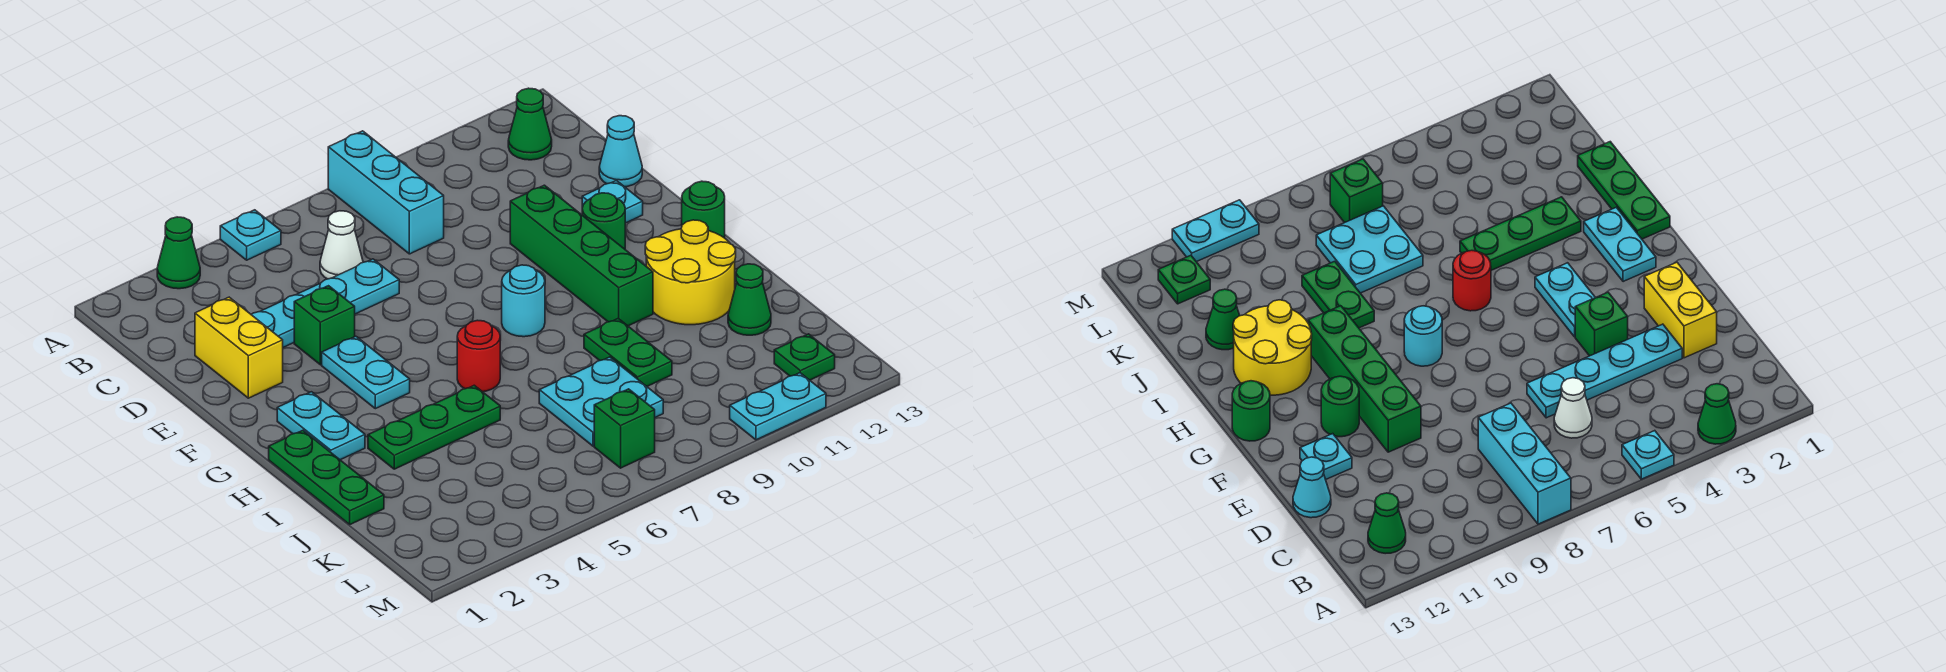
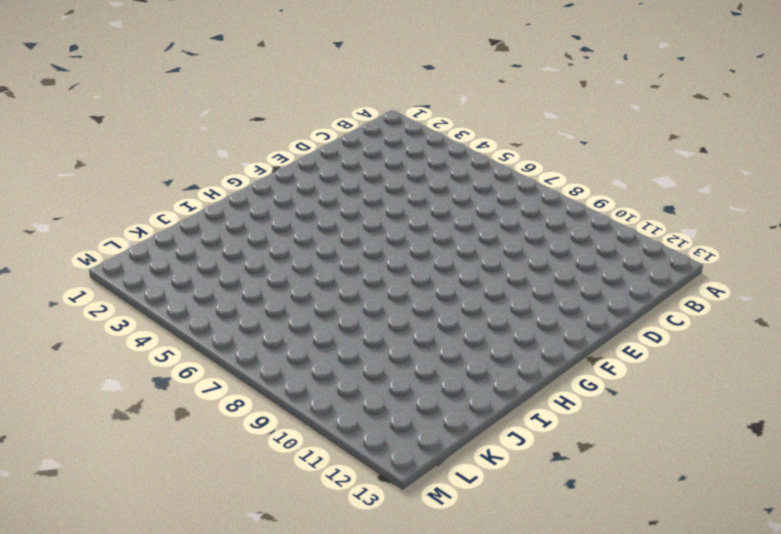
none -> green 1x1 cone [157,217,200,289]
none -> cyan 1x1 plate [220,210,281,260]
none -> cyan 1x3 brick [328,131,444,254]

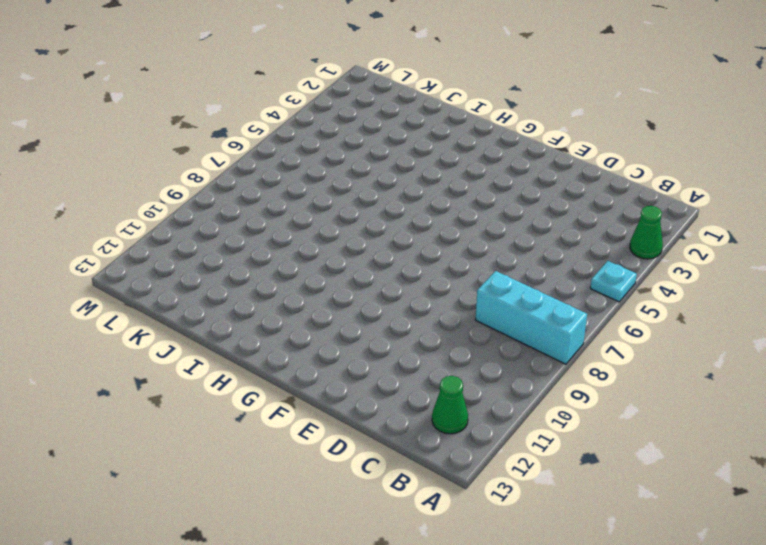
none -> white 1x1 cone [320,211,363,279]
none -> yellow 1x2 brick [195,297,283,398]
none -> cyan 1x4 plate [251,259,399,347]

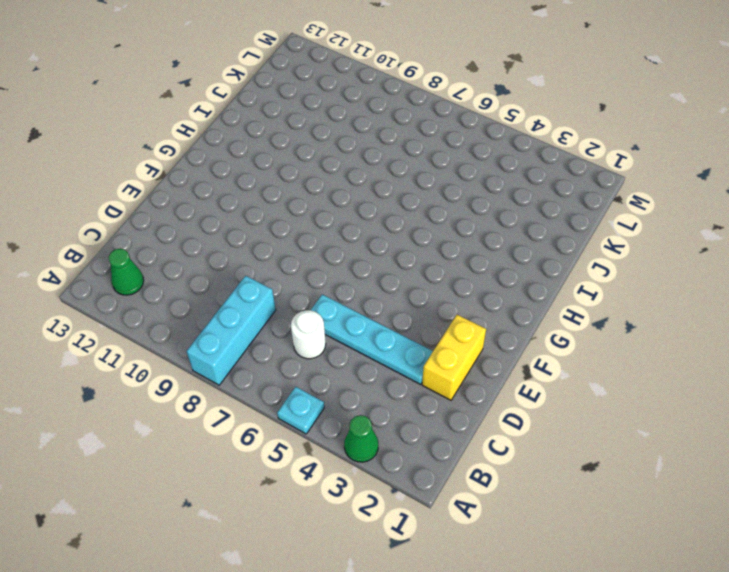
white 1x1 round brick [291,310,326,359] -> white 1x1 cone [320,211,363,279]
none -> cyan 1x1 cone [599,116,642,187]
none -> green 1x1 brick [294,286,355,365]
none -> green 1x4 brick [510,185,653,326]

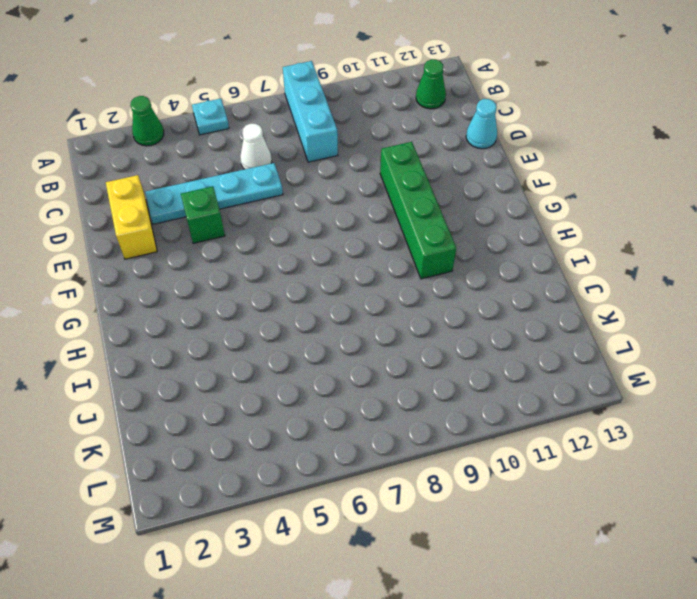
none -> cyan 1x1 plate [582,180,643,223]
none -> cyan 1x2 plate [322,336,410,409]
none -> green 1x1 round brick [582,193,625,249]

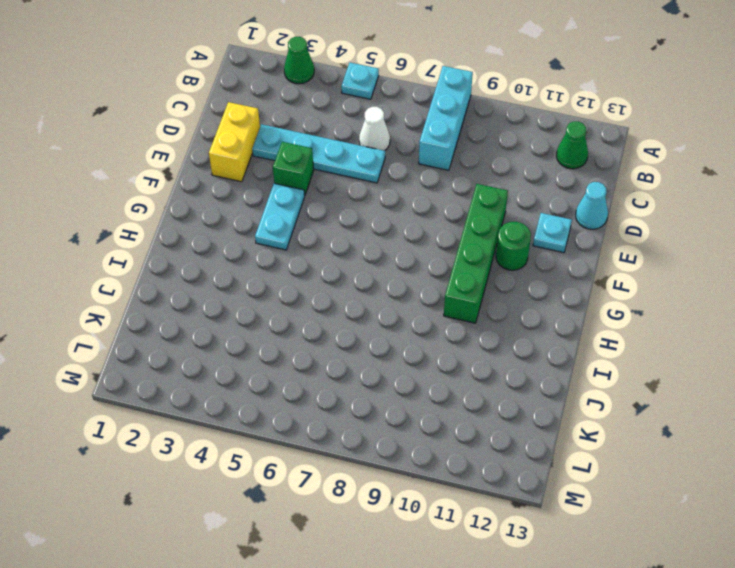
none -> cyan 1x2 plate [277,392,365,460]
none -> cyan 1x1 round brick [502,265,545,337]
none -> green 1x1 round brick [682,181,725,238]

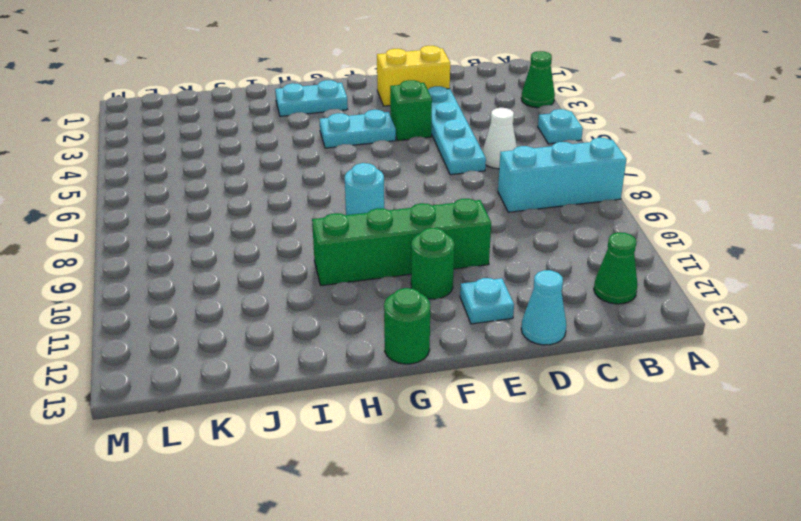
none -> green 1x3 plate [269,430,384,524]
none -> red 1x1 round brick [457,320,500,392]
none -> yellow 2x2 round brick [645,220,736,325]

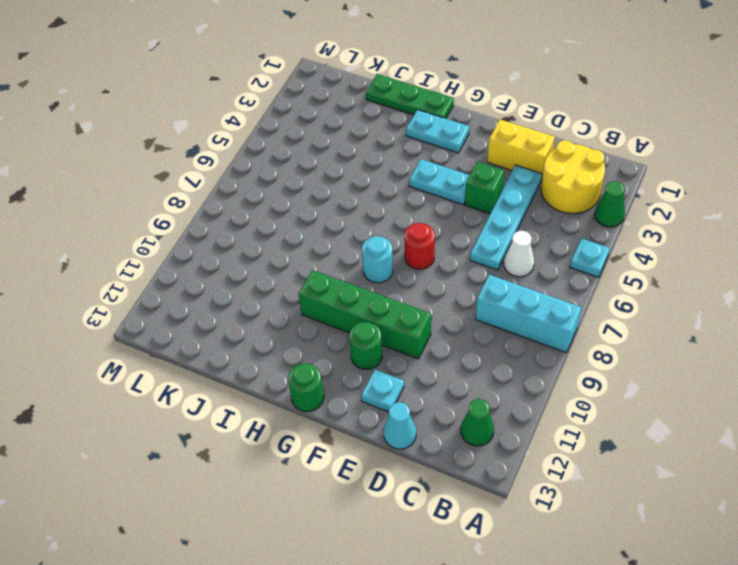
yellow 2x2 round brick [541,140,605,213] -> yellow 2x2 round brick moved to [645,220,736,325]
red 1x1 round brick [404,223,435,269] -> red 1x1 round brick moved to [457,320,500,392]
none -> green 1x3 plate [368,385,500,469]
none -> green 1x2 plate [584,318,672,386]
none -> cyan 2x2 plate [539,357,663,446]

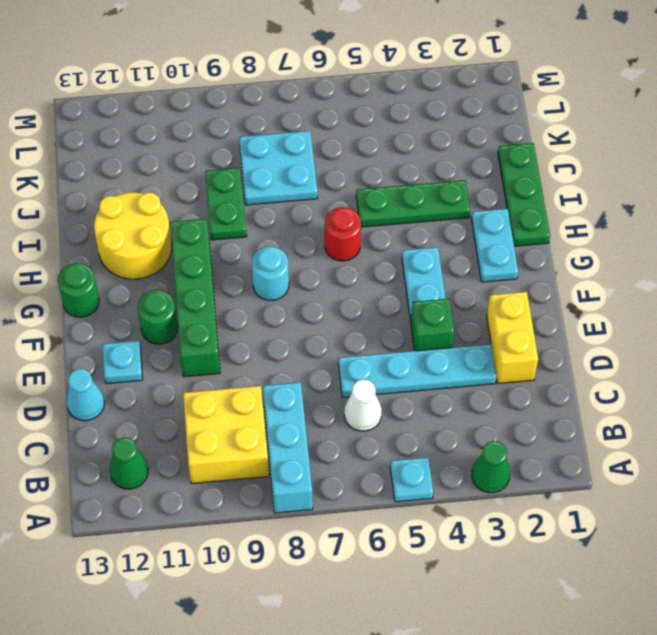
yellow 2x2 brick [183,386,269,484] -> none
none -> green 1x1 cone [728,264,771,335]
none -> green 1x1 brick [594,389,655,468]
none -> green 1x1 plate [774,334,835,380]

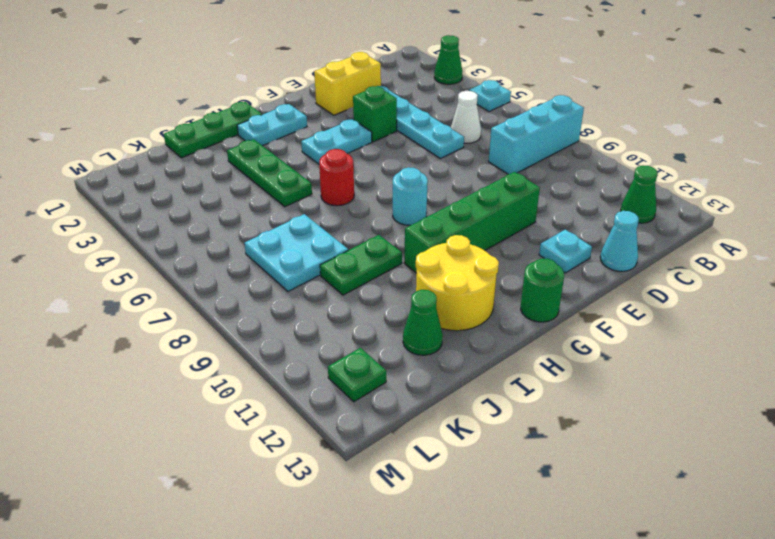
none -> green 1x1 round brick [582,193,625,249]
none -> green 1x1 brick [594,389,655,468]
none -> cyan 1x2 plate [730,373,826,440]

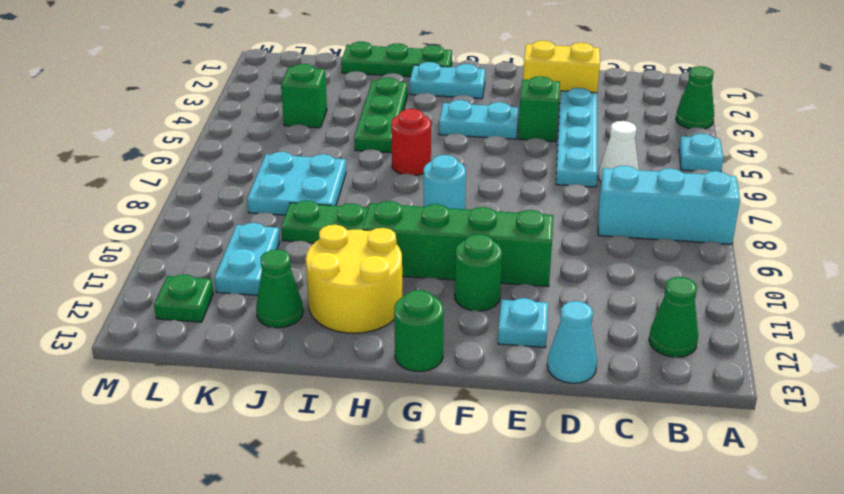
green 1x1 brick [281,64,327,128] -> green 1x1 brick moved to [594,389,655,468]
cyan 1x2 plate [215,223,280,295] -> cyan 1x2 plate moved to [730,373,826,440]

